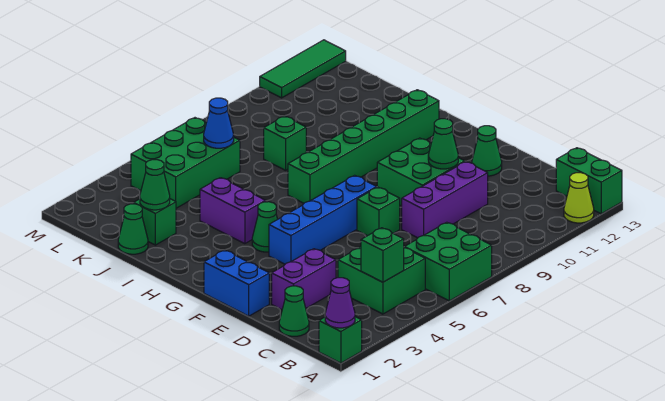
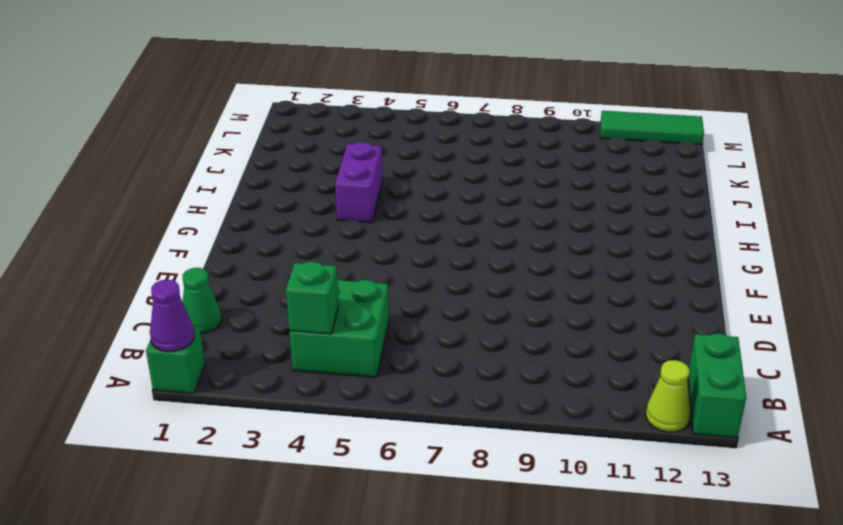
none -> green 2x2 brick [404,222,492,301]
none -> purple 1x2 brick [272,249,336,310]
none -> purple 1x3 brick [402,162,488,238]

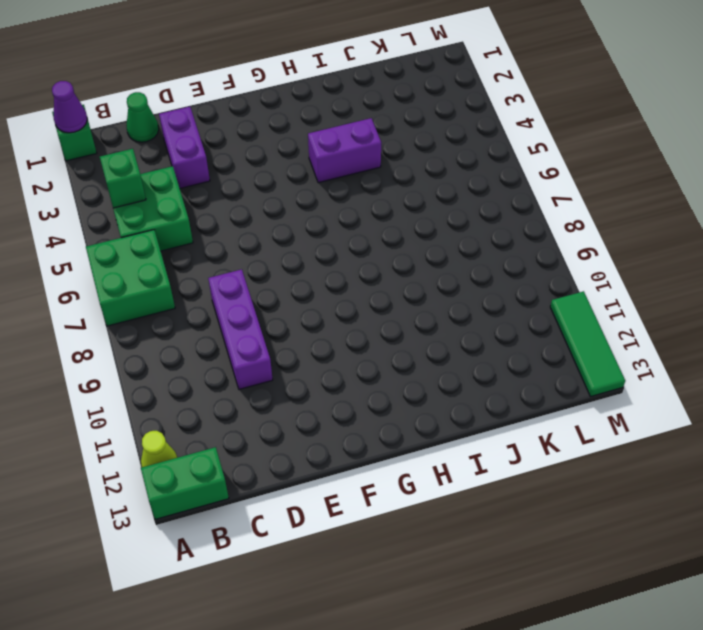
none -> blue 1x2 brick [204,250,269,316]
none -> green 1x1 brick [357,187,400,236]
none -> green 2x2 brick [377,138,465,206]

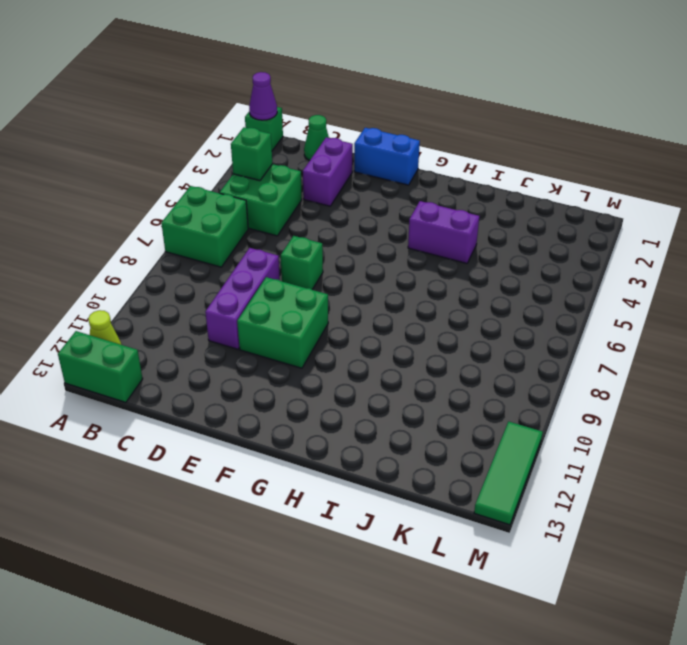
none -> green 1x1 cone [472,126,502,176]
none -> blue 1x4 brick [269,175,377,264]
none -> green 1x1 cone [252,202,278,252]

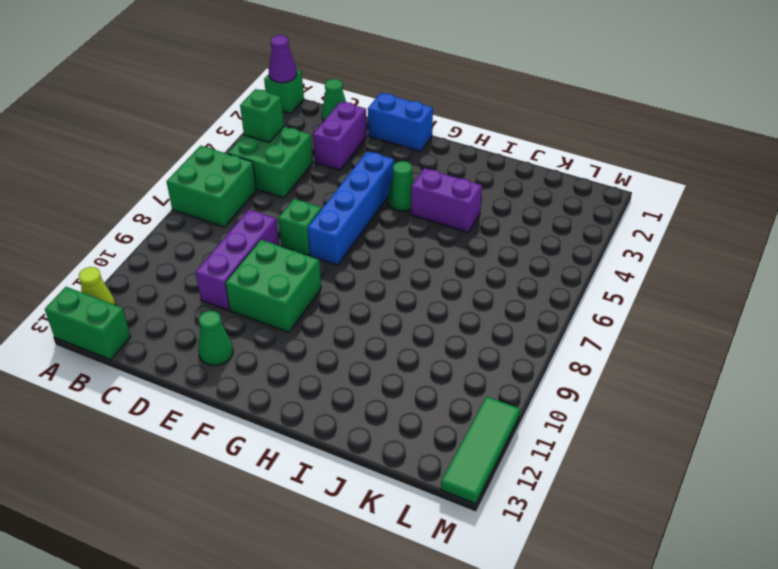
none -> green 1x6 brick [288,90,439,203]
none -> green 1x1 cone [118,204,148,254]
none -> green 1x1 brick [134,199,176,245]

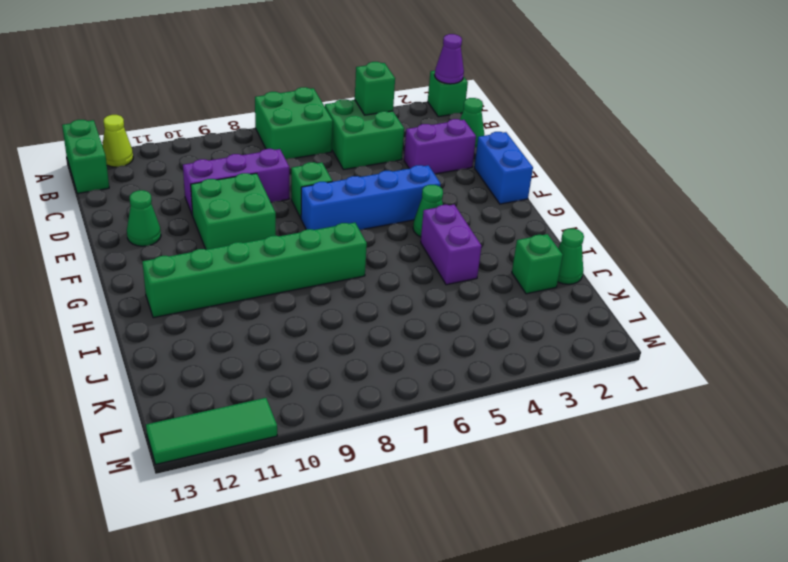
none -> green 1x1 brick [264,116,306,170]
none -> green 2x3 brick [131,118,240,208]
none -> green 1x1 cone [428,119,458,169]

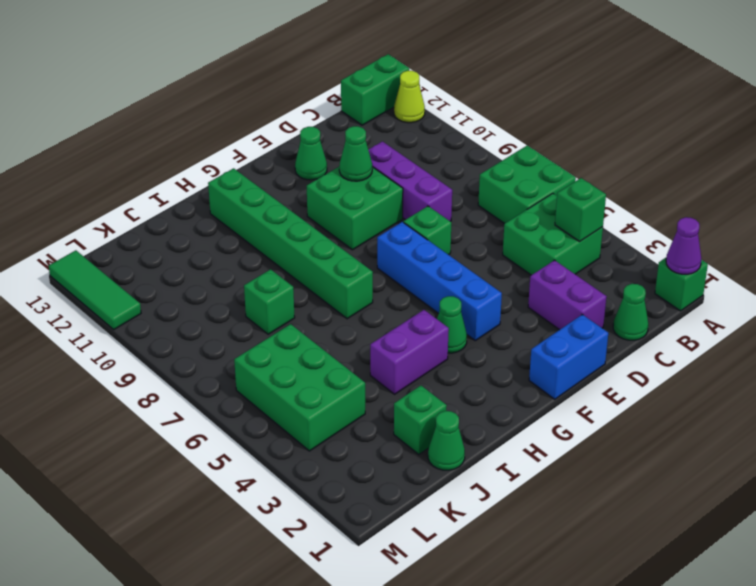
none -> green 1x1 cone [140,160,170,210]
none -> blue 1x1 cone [204,98,234,148]

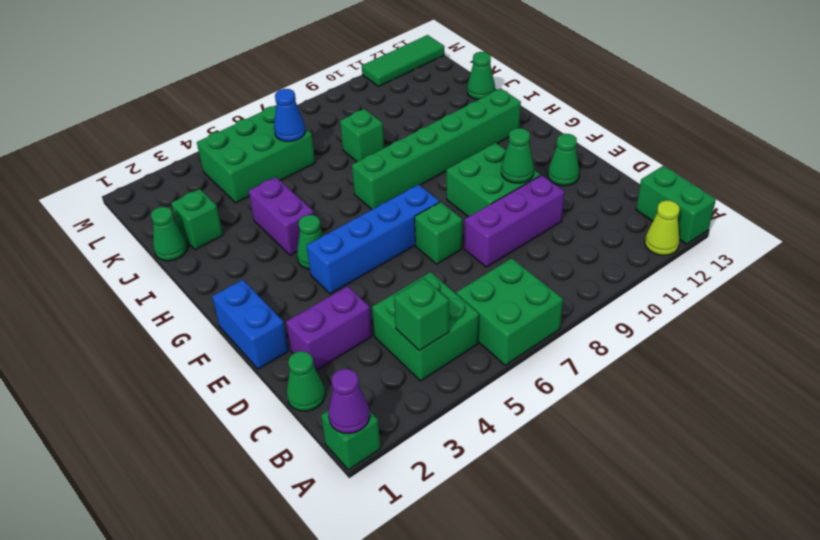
green 1x1 cone [467,52,495,100] -> green 1x1 cone moved to [140,160,170,210]

